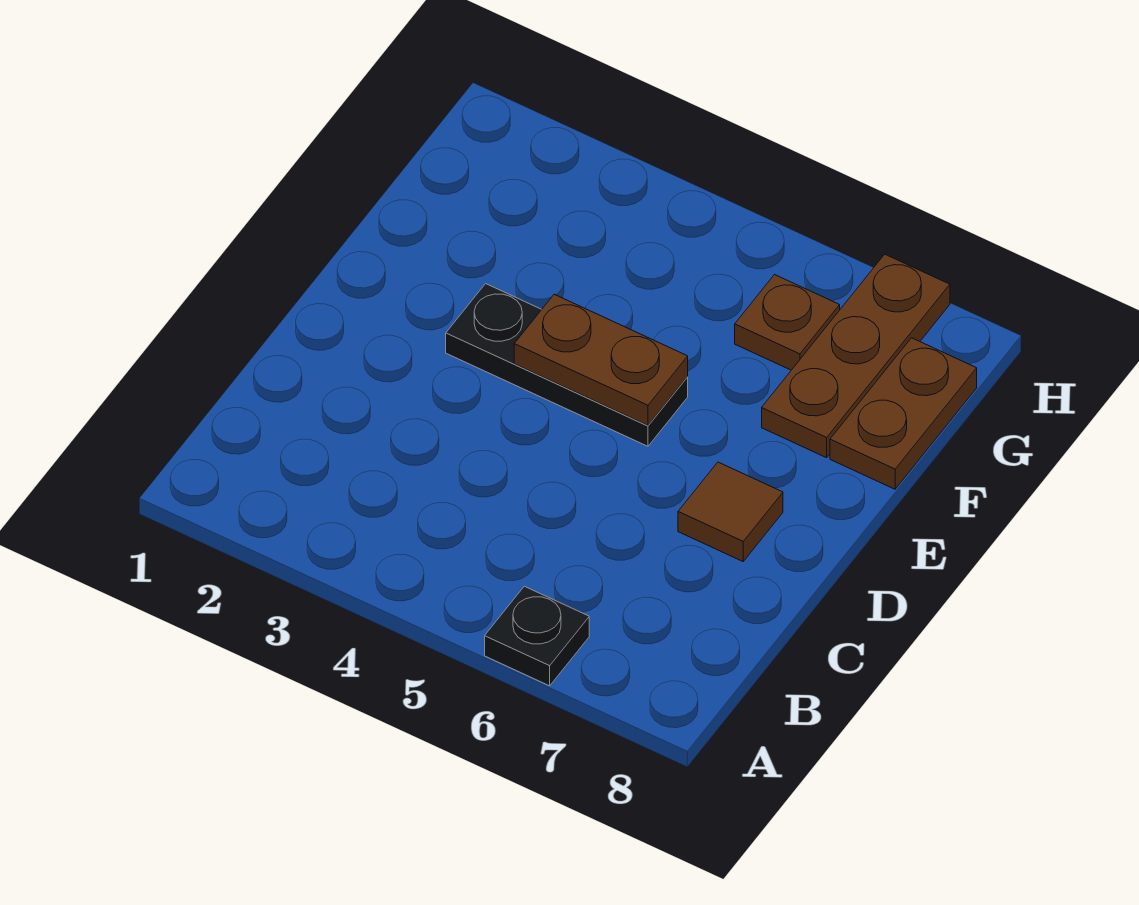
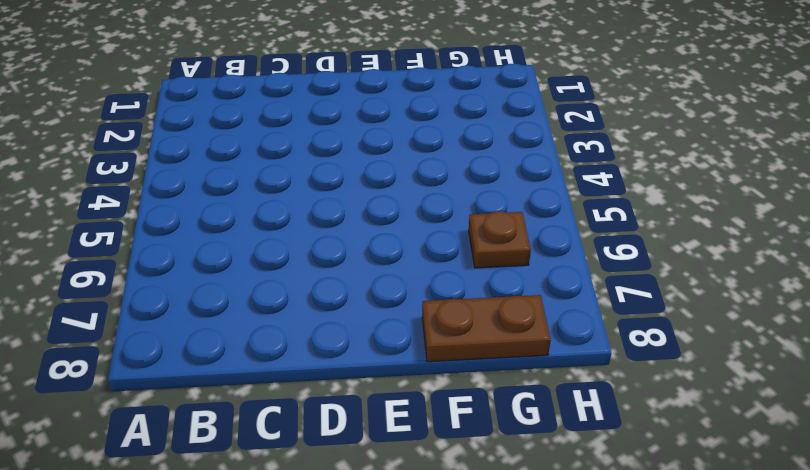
none -> black 1x1 plate [485,586,589,686]
none -> brown 1x1 tile [678,462,783,561]

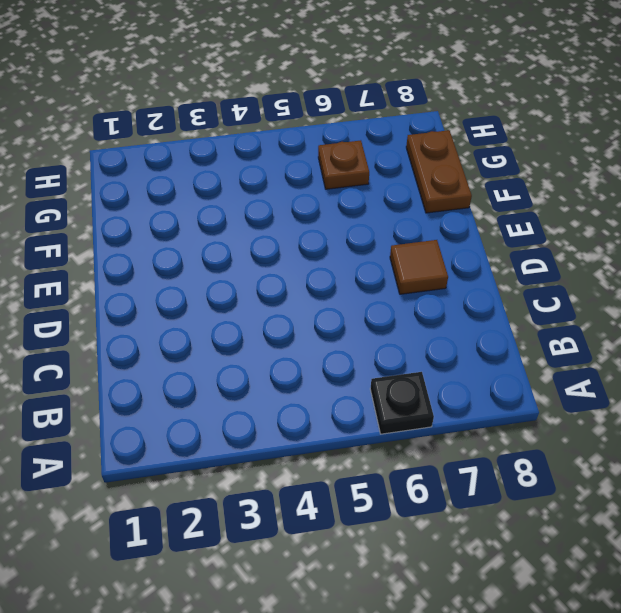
none -> black 1x3 plate [446,284,688,446]
none -> brown 1x3 plate [762,254,950,458]

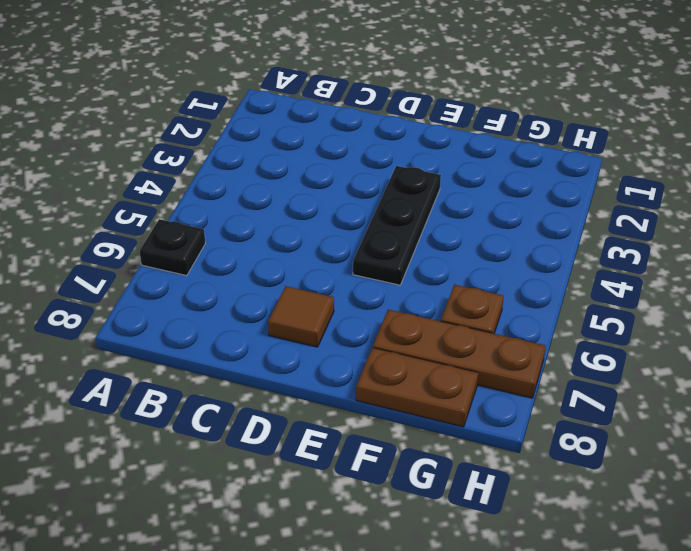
none -> brown 1x2 plate [514,294,688,425]

